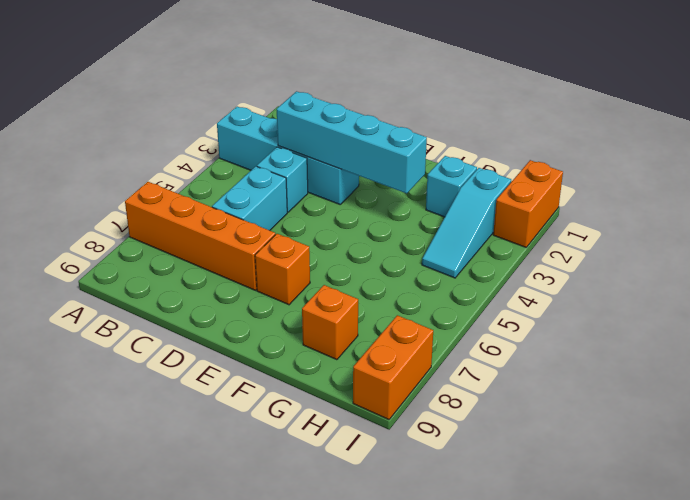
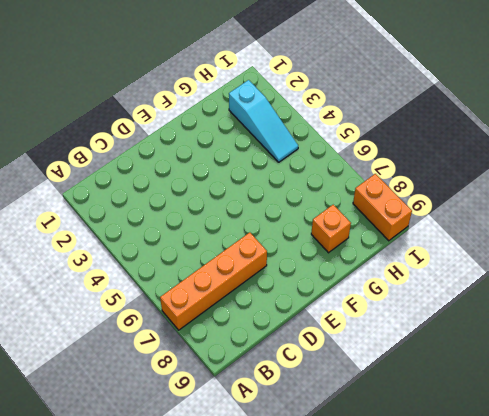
none -> cyan 1x4 brick [217,106,359,204]
none -> cyan 1x1 brick [257,147,308,212]

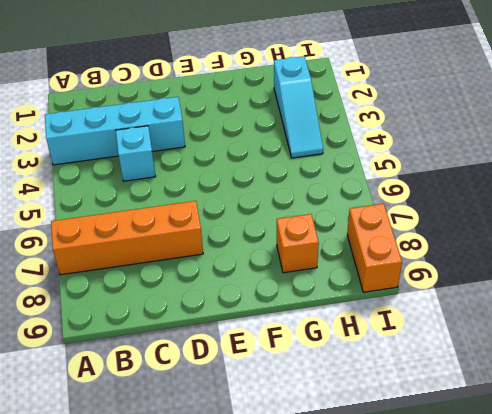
none -> cyan 1x2 brick [212,166,287,230]
none -> orange 1x1 brick [255,234,310,305]

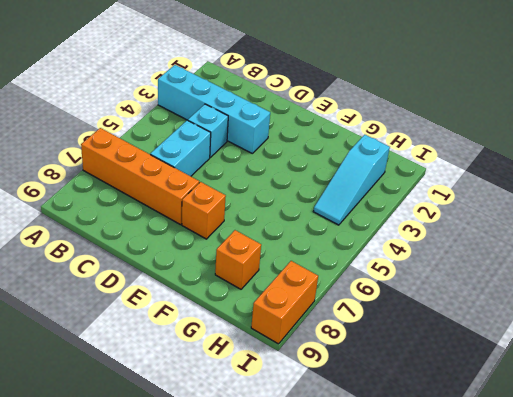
none -> cyan 1x1 brick [426,156,477,217]
none -> orange 1x2 brick [493,160,563,247]

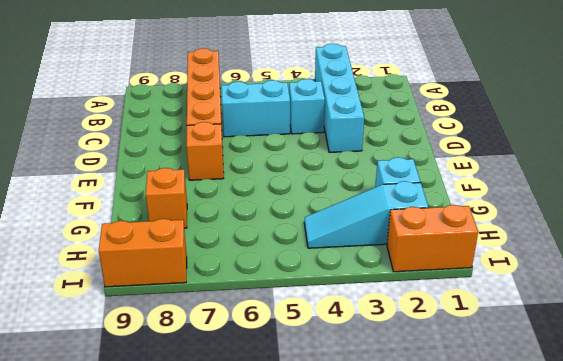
none -> cyan 1x4 brick [277,91,427,194]

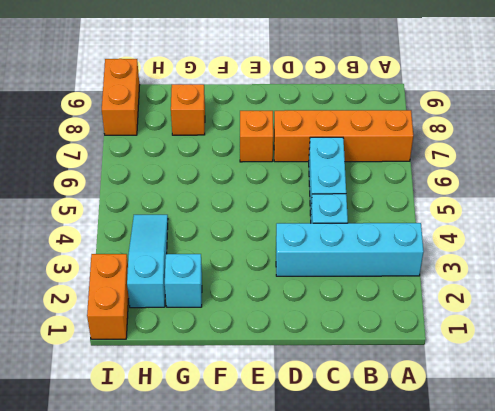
none -> cyan 1x4 brick [277,91,427,194]

